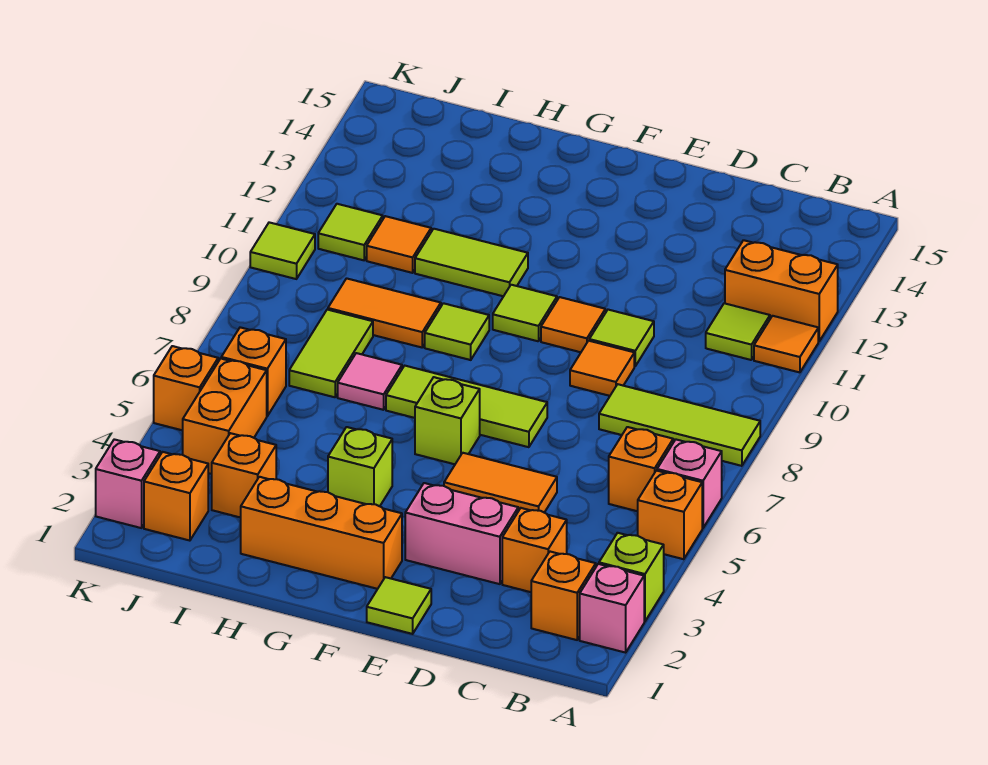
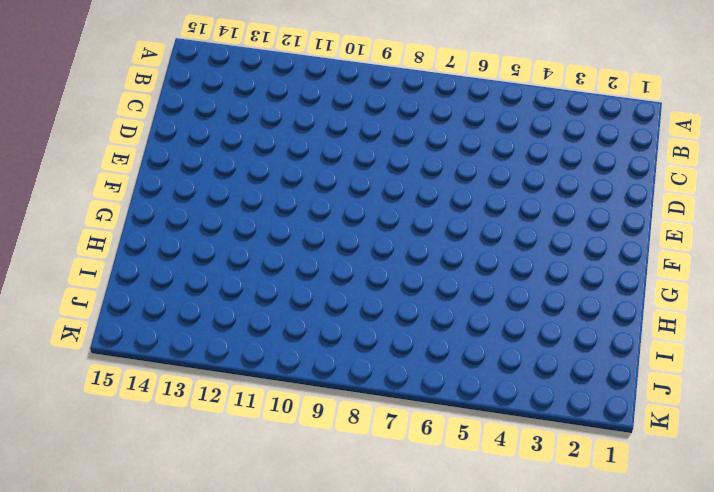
none -> pink 1x1 brick [580,564,644,653]
none -> lime 1x1 brick [599,533,664,621]
none -> orange 1x1 brick [638,471,702,559]
none -> pink 1x1 brick [657,440,722,528]

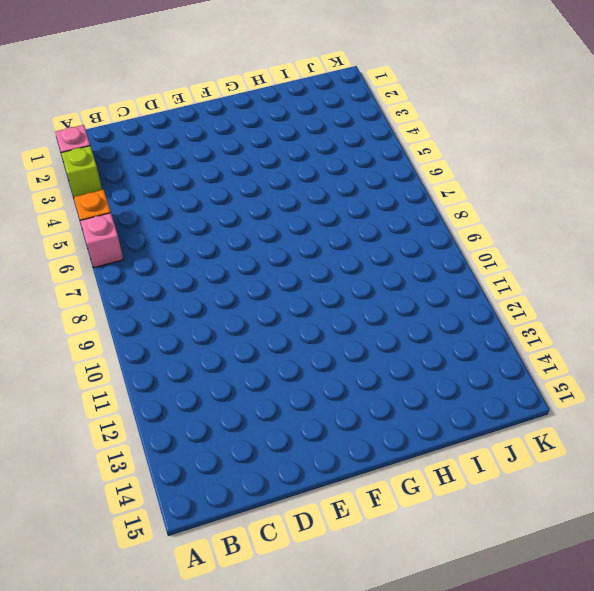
none -> lime 1x3 tile [599,384,760,466]
none -> orange 1x1 tile [754,316,818,372]
none -> orange 1x2 brick [725,240,838,341]
none -> orange 1x1 brick [531,552,596,640]

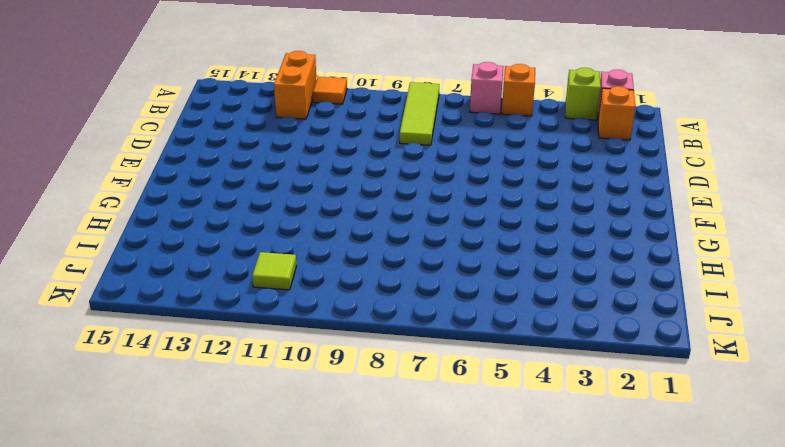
none -> orange 1x1 brick [609,427,673,511]
none -> lime 1x1 tile [706,303,770,360]
none -> orange 1x1 brick [502,508,567,592]
none -> pink 1x2 brick [405,483,518,584]

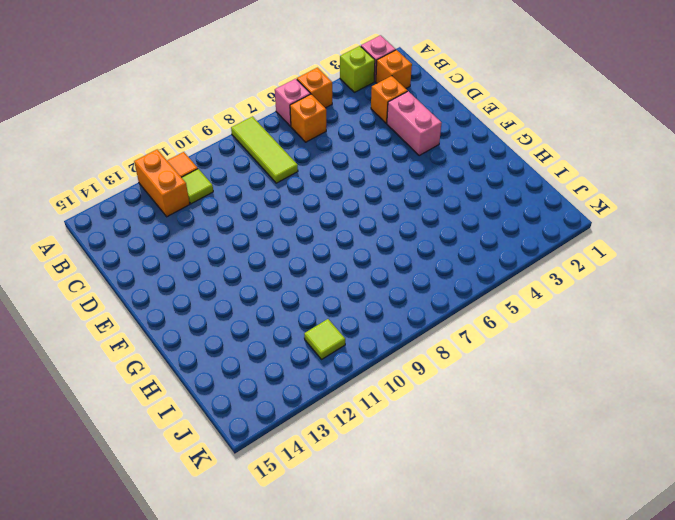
none -> orange 1x2 tile [444,453,557,513]
none -> orange 1x1 tile [570,341,634,396]
none -> lime 1x1 tile [589,310,654,366]
none -> lime 1x1 tile [367,577,431,634]

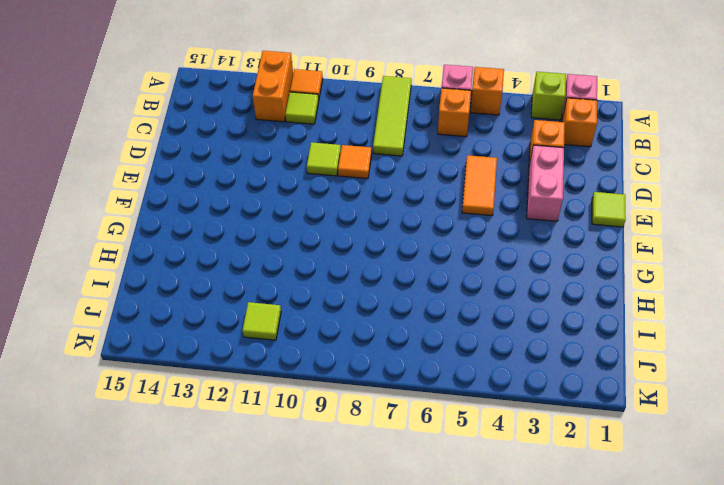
none -> lime 1x3 tile [386,366,547,447]
none -> orange 1x1 tile [541,297,605,352]
none -> orange 1x3 brick [241,477,402,589]
none -> lime 1x1 brick [415,377,480,464]

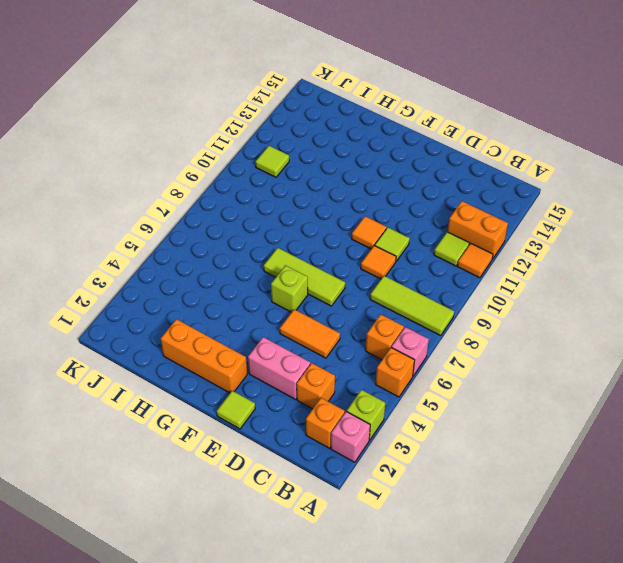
none -> lime 1x1 tile [493,285,557,341]
none -> lime 1x1 brick [328,427,392,506]
none -> lime 1x1 tile [425,303,489,360]
none -> lime 1x2 tile [415,229,528,296]

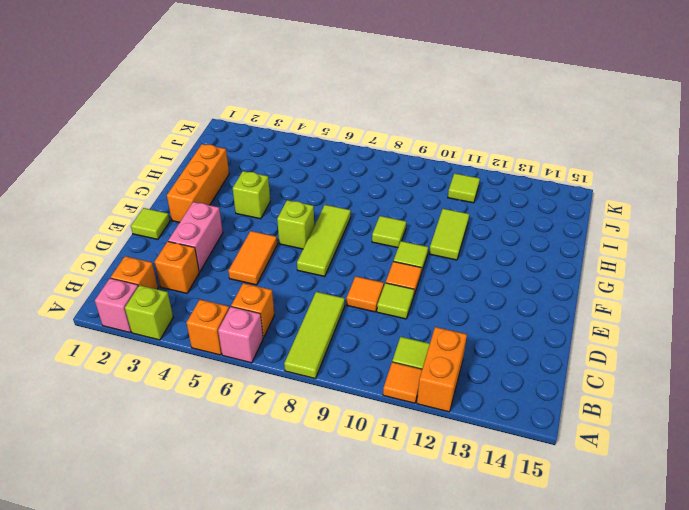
none -> pink 1x1 tile [338,353,402,410]
none -> orange 1x2 tile [328,278,441,347]
none -> orange 1x1 brick [212,433,276,518]
none -> lime 1x2 tile [289,310,373,397]

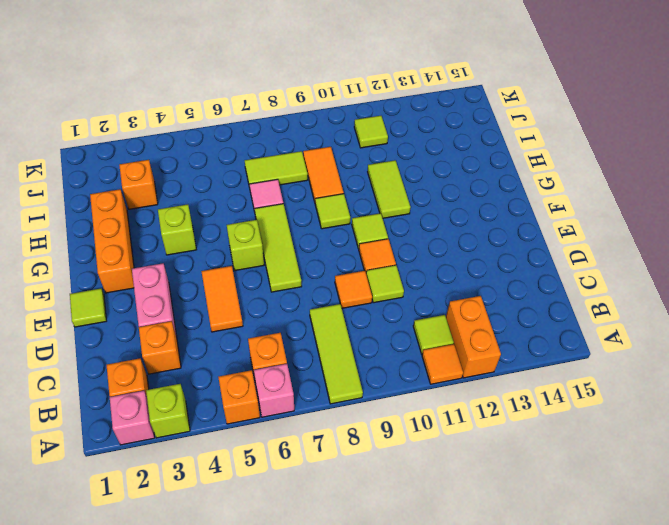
none -> orange 1x1 tile [367,216,431,273]
none -> orange 1x1 brick [144,452,208,541]
none -> orange 1x2 brick [183,359,267,474]
none -> orange 1x1 brick [221,327,286,416]

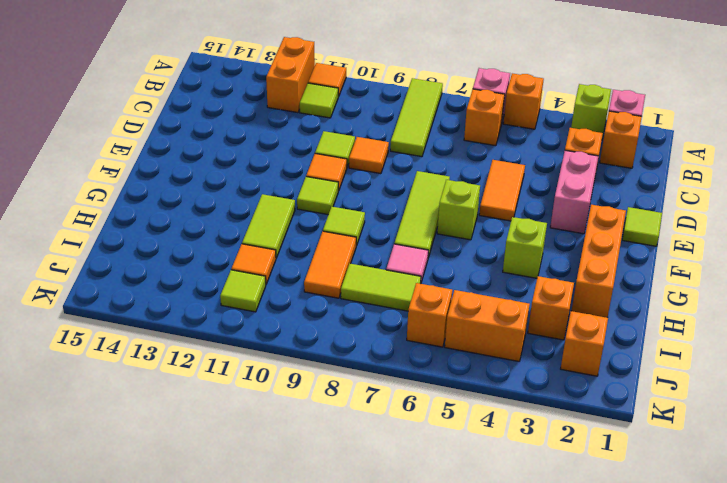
none -> pink 1x1 brick [96,439,160,528]
none -> orange 1x1 brick [154,346,218,430]
none -> lime 1x1 tile [250,222,315,279]

